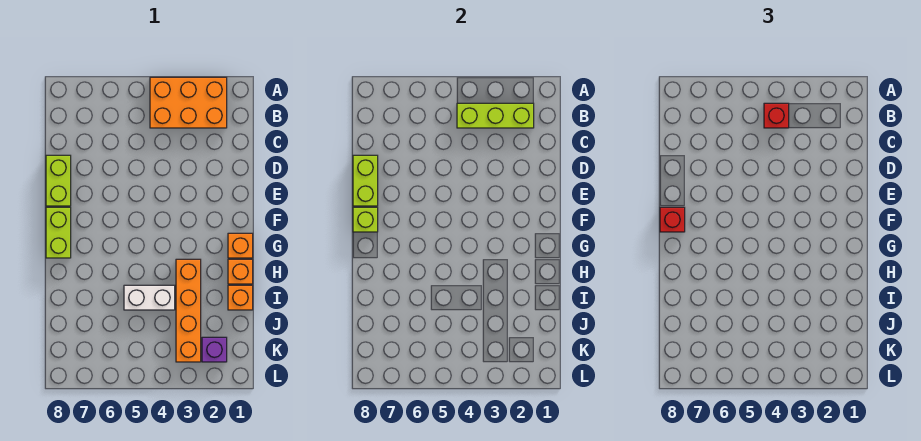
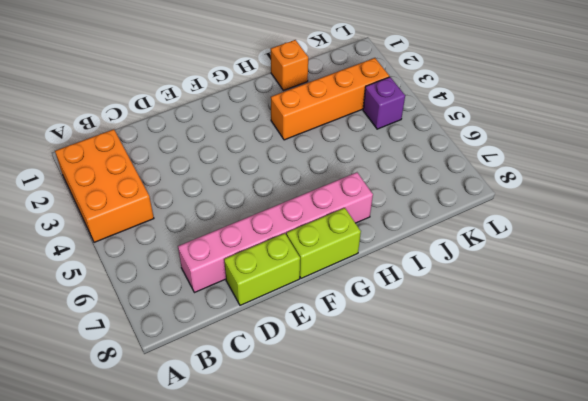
pink 1x6 brick [178,172,373,293] -> none
purple 1x1 brick [363,77,405,129] -> purple 1x1 brick moved to [202,337,227,362]
none -> orange 1x1 brick [228,233,253,258]
none -> orange 1x1 brick [228,259,253,284]
none -> white 1x2 brick [124,285,175,310]

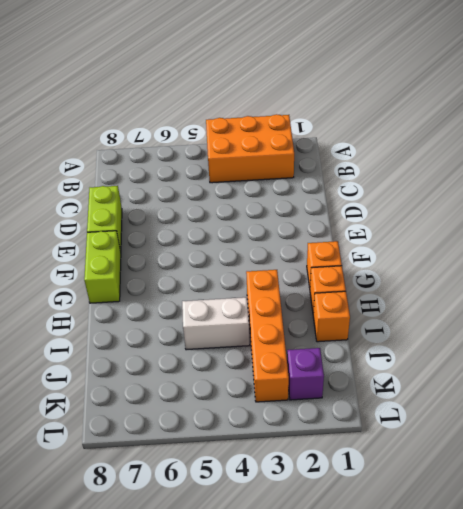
none -> lime 1x3 brick [457,103,534,128]
none -> lime 1x2 brick [353,155,378,206]
none -> lime 1x1 brick [353,207,378,232]

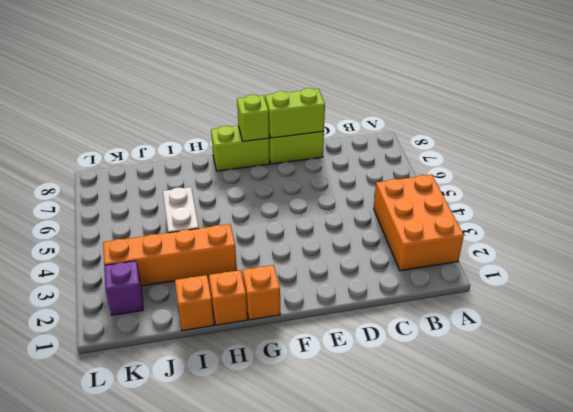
none -> lime 1x3 brick [457,103,534,128]
none -> red 1x1 brick [764,103,789,128]
none -> red 1x1 brick [660,207,685,232]

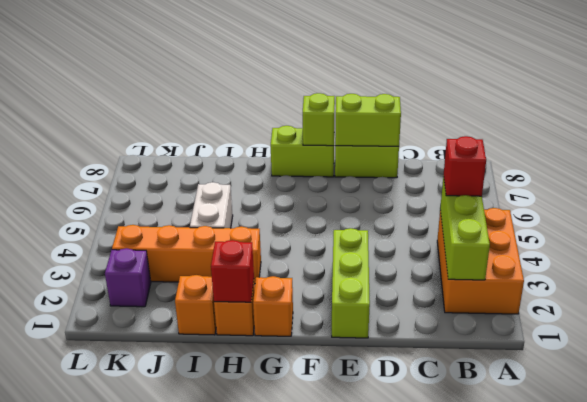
lime 1x3 brick [332,228,370,338] -> none
red 1x1 brick [211,240,254,302] -> red 1x1 brick moved to [660,207,685,232]

